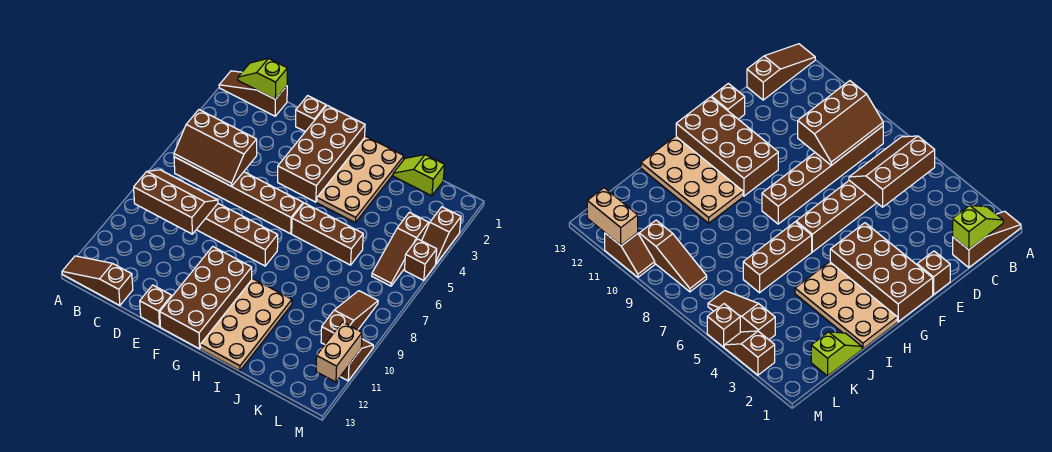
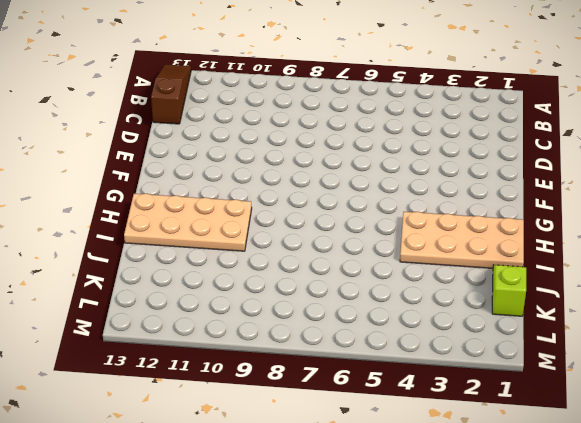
none -> brown 1x3 slope [219,71,287,116]
none -> brown 1x6 brick [174,157,303,234]
none -> brown 1x6 brick [196,204,278,266]

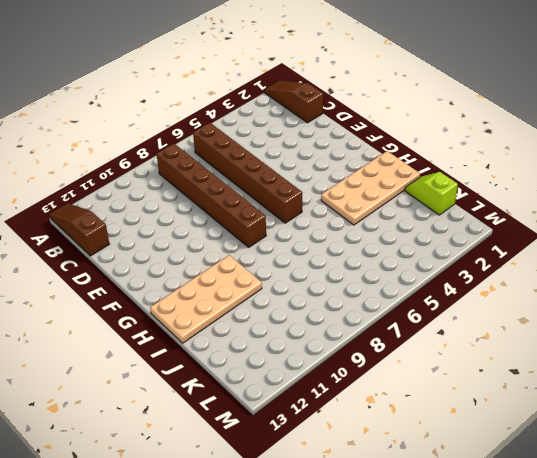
none -> brown 1x1 brick [296,96,326,132]
none -> brown 1x1 brick [140,285,172,327]
none -> brown 2x4 brick [278,105,365,202]

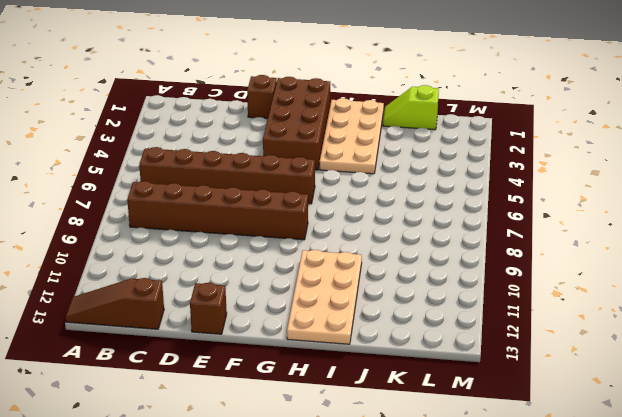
none -> brown 1x3 slope [219,71,287,116]
none -> brown 2x4 brick [160,247,252,349]
none -> brown 1x3 brick [292,203,363,265]

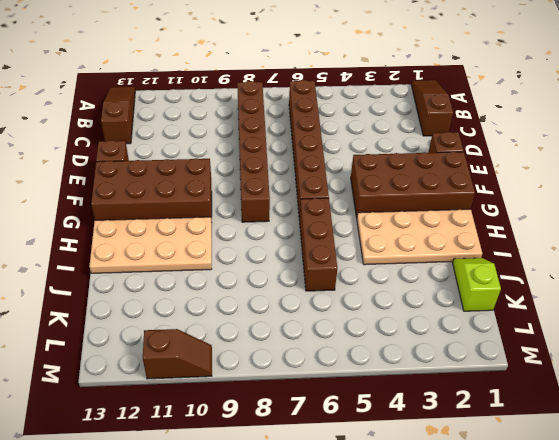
none -> brown 1x3 slope [372,212,429,286]
none -> brown 1x3 slope [321,291,378,344]
none -> brown 1x2 slope [422,207,461,264]

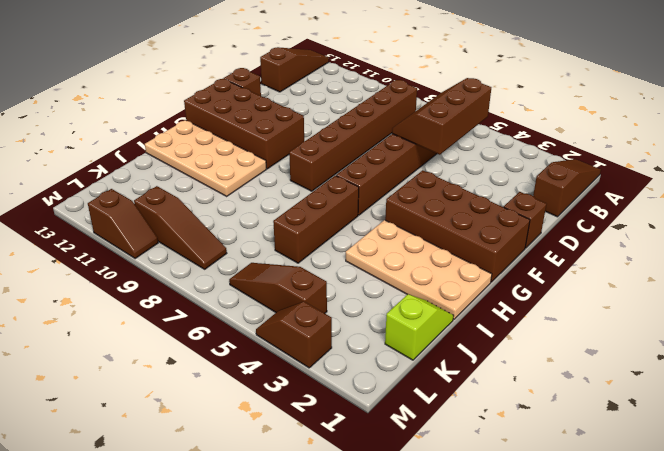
none -> brown 1x1 brick [405,239,437,280]
none -> lime 1x2 slope [238,59,287,99]
none -> brown 2x3 slope [134,170,218,234]

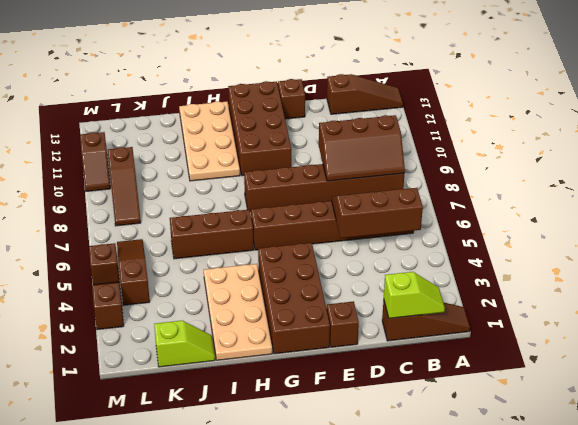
none -> tan 1x2 brick [316,322,362,382]

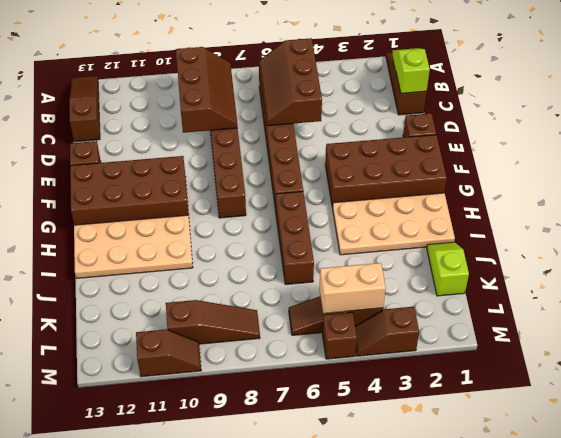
tan 1x2 brick [319,263,386,313] -> tan 1x2 brick moved to [316,322,362,382]

